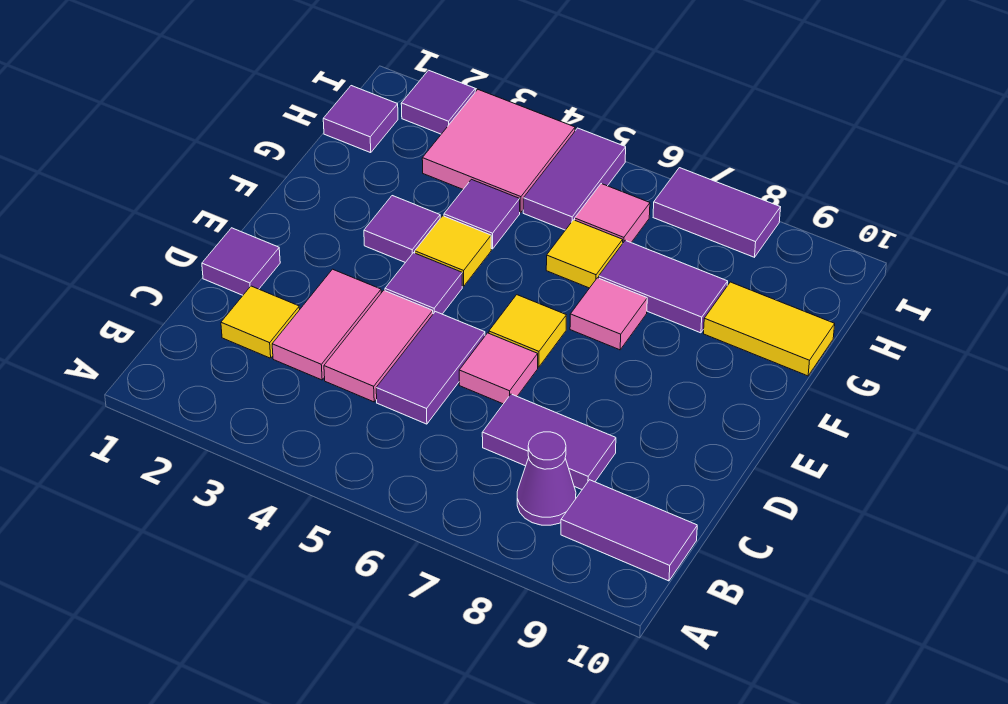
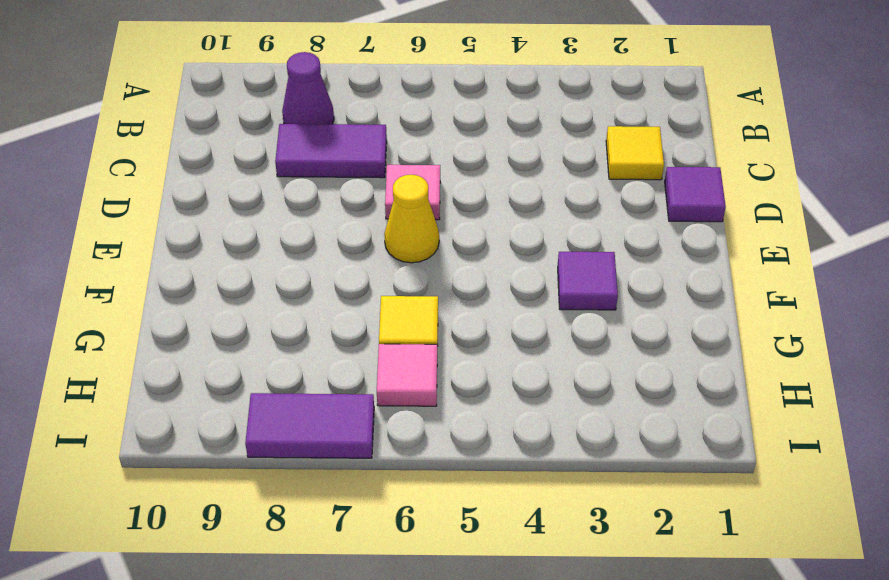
yellow 1x1 cone [384,175,439,263] -> yellow 1x1 tile [489,295,566,367]
none -> purple 1x2 tile [561,480,697,581]
none -> pink 1x2 tile [272,269,381,380]
none -> pink 1x2 tile [324,290,433,402]

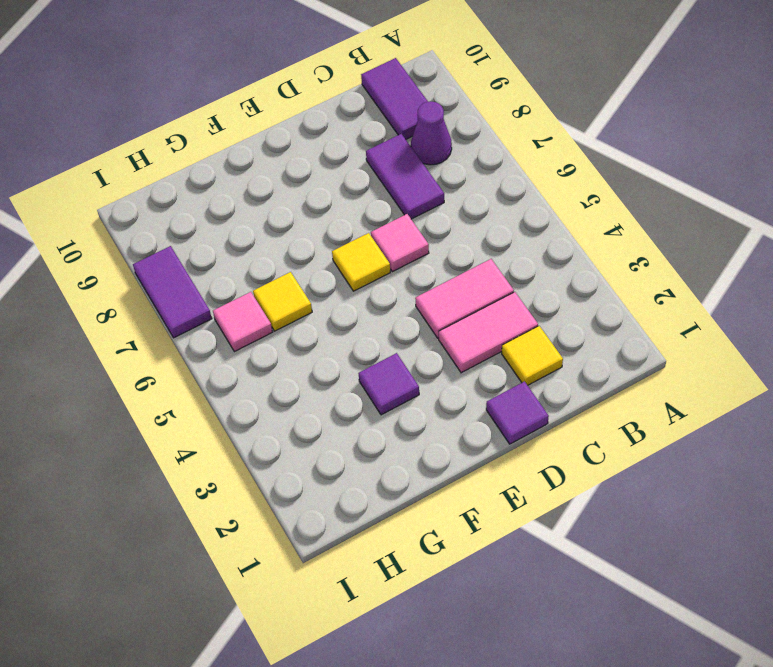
none -> purple 1x2 tile [376,312,485,424]
none -> purple 1x1 tile [385,253,462,314]
none -> yellow 1x1 tile [415,216,491,286]

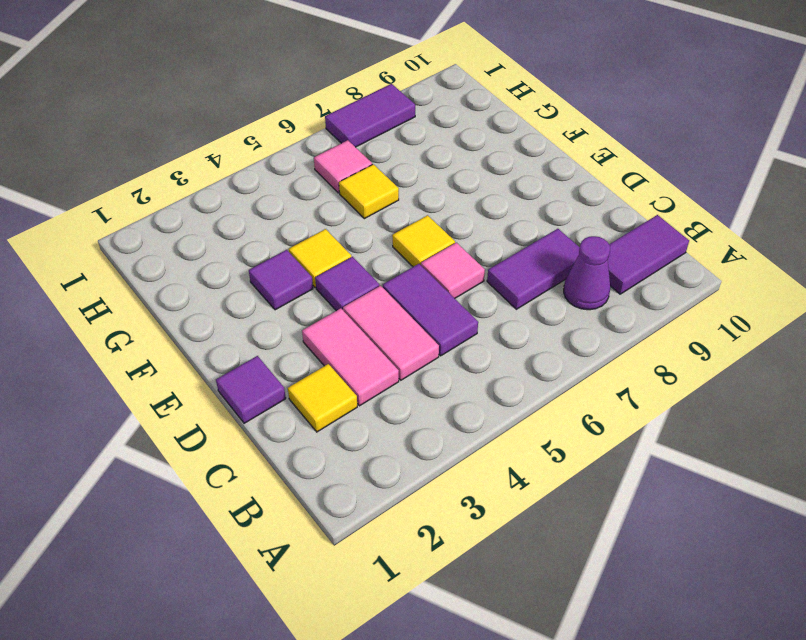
none -> pink 1x1 tile [570,278,647,350]
none -> purple 1x1 tile [444,180,520,249]
none -> purple 1x2 tile [599,240,728,333]

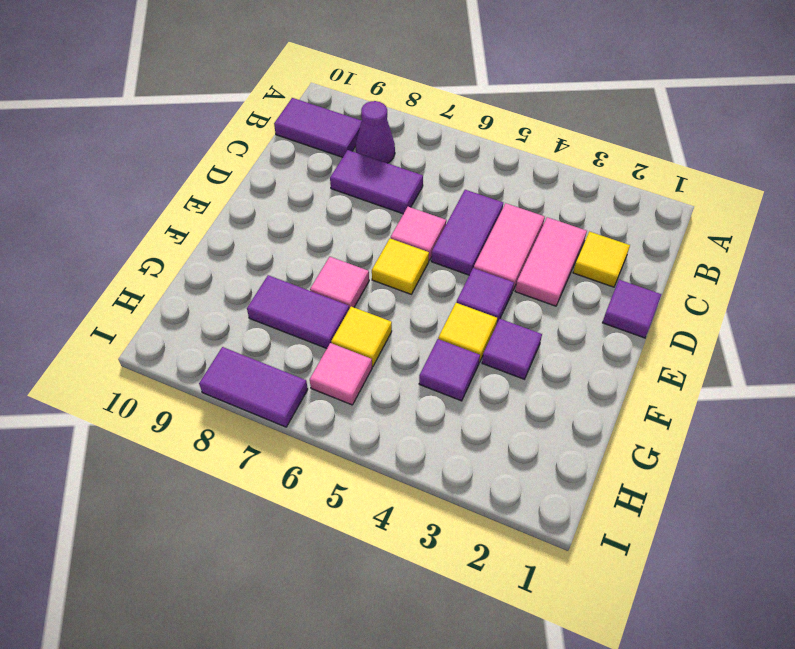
none -> yellow 1x2 tile [704,282,835,376]
none -> purple 1x1 tile [323,86,398,153]
none -> pink 2x2 tile [422,90,575,212]

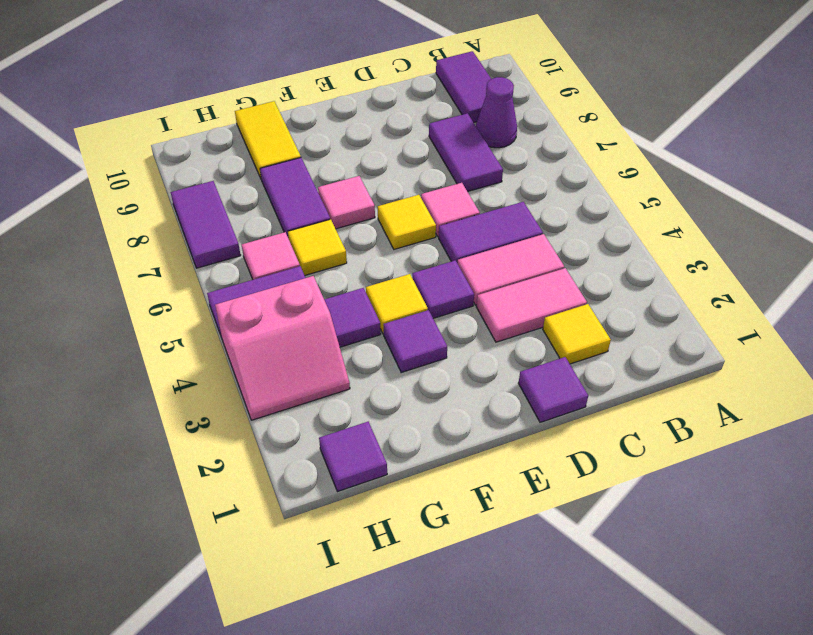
pink 2x2 slope [215,276,350,420] -> pink 2x2 tile [422,90,575,212]
none -> purple 1x1 tile [401,70,475,134]

